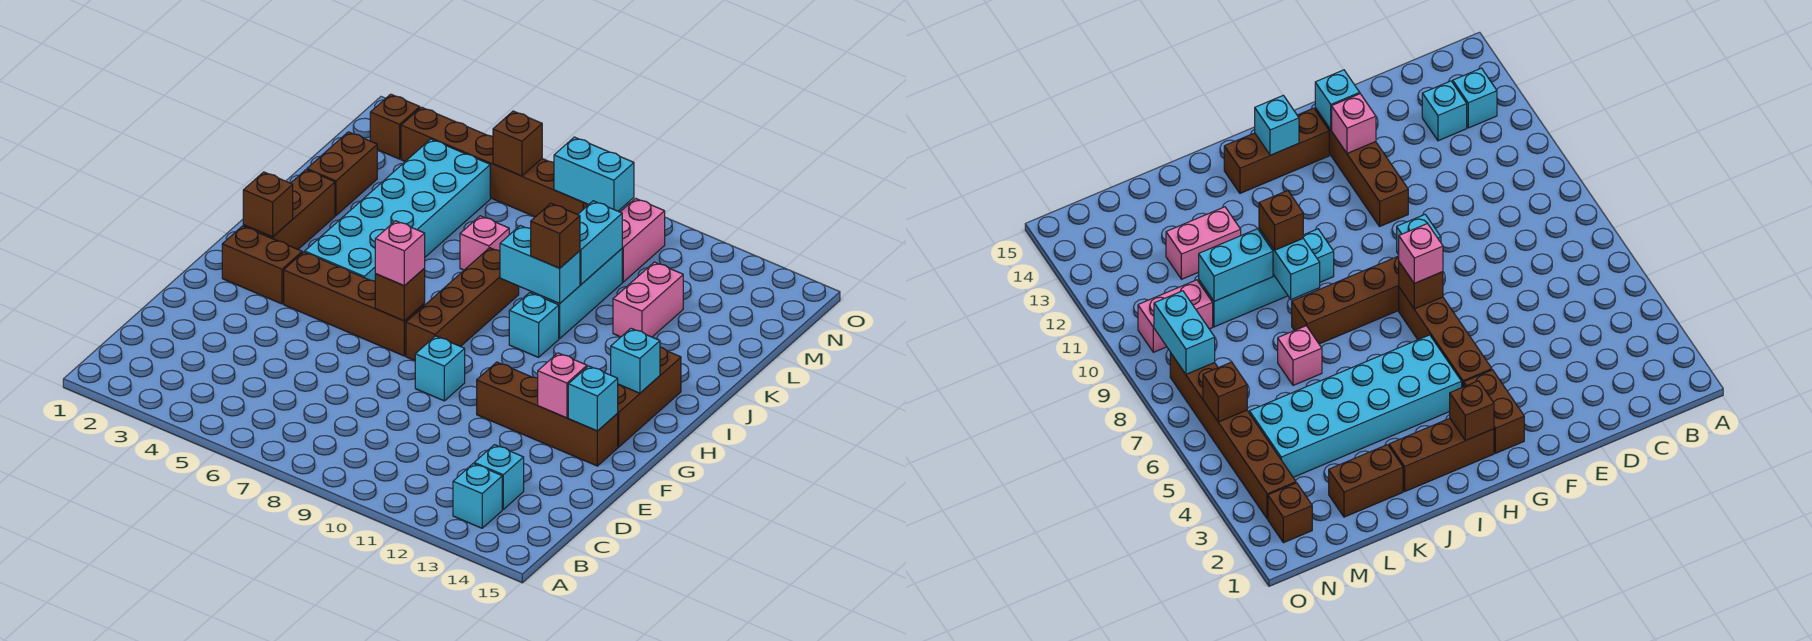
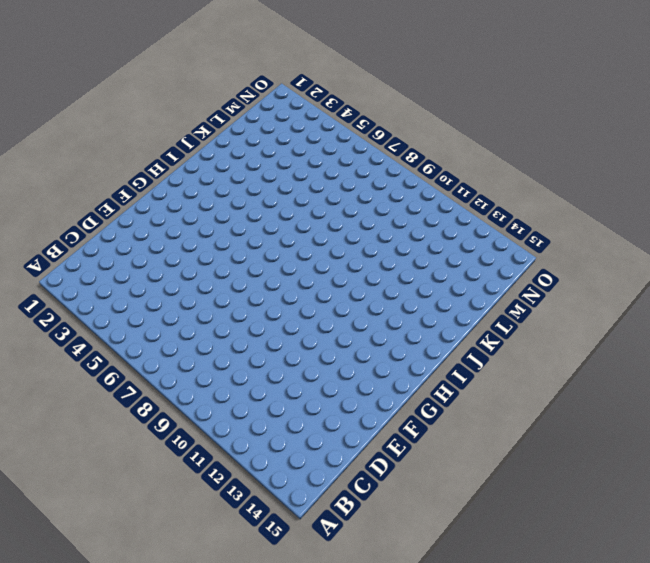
none -> cyan 1x1 brick [453,463,502,528]
none -> cyan 1x1 brick [474,445,524,509]
none -> cyan 1x1 brick [415,336,465,401]

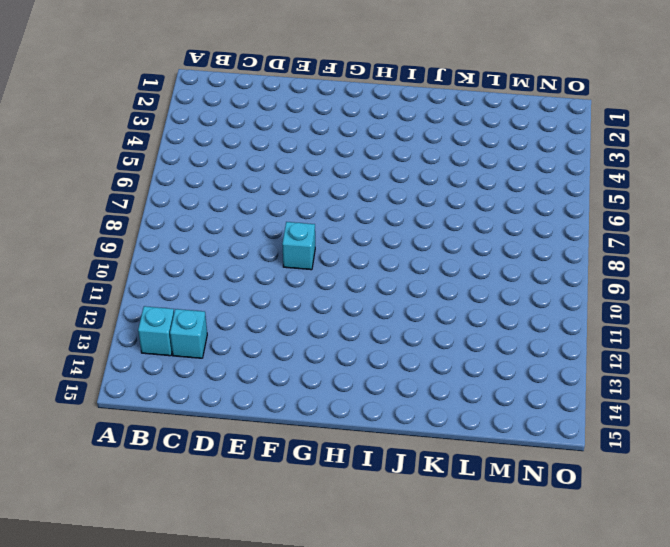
none -> brown 1x4 brick [477,362,618,466]
none -> brown 1x2 brick [222,226,302,304]
none -> brown 1x4 brick [284,252,425,356]

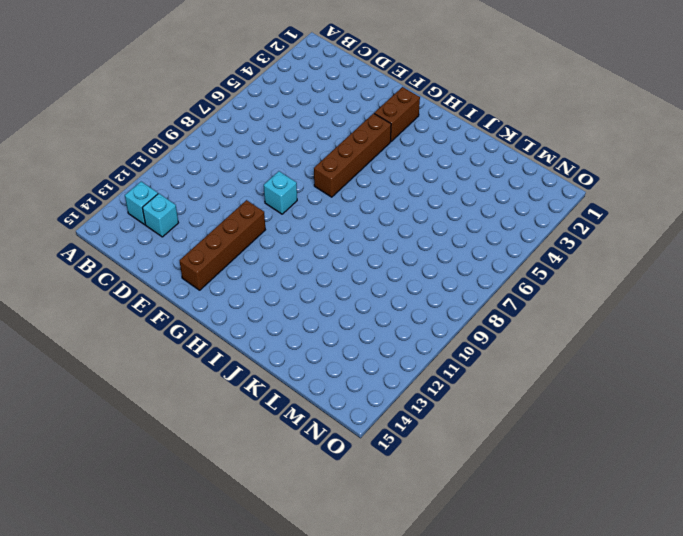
none -> brown 1x4 brick [406,248,519,360]
none -> brown 1x3 brick [617,347,681,447]
none -> brown 1x3 brick [243,170,335,249]

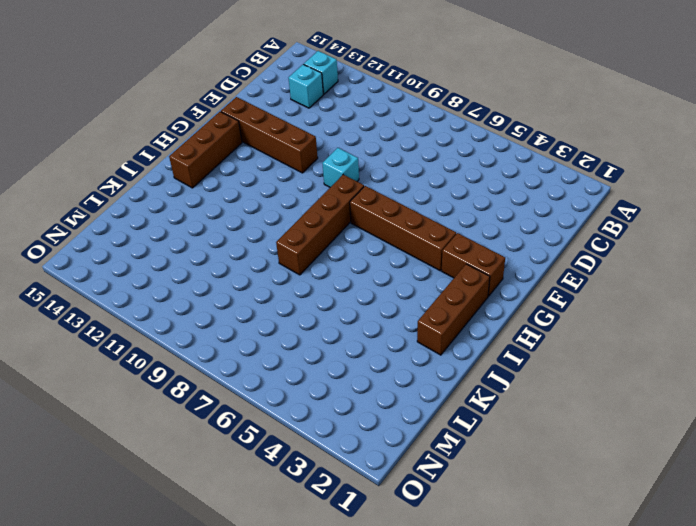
none -> cyan 2x6 brick [305,139,490,281]
none -> cyan 1x1 brick [509,293,559,357]
none -> cyan 1x3 brick [531,249,622,339]

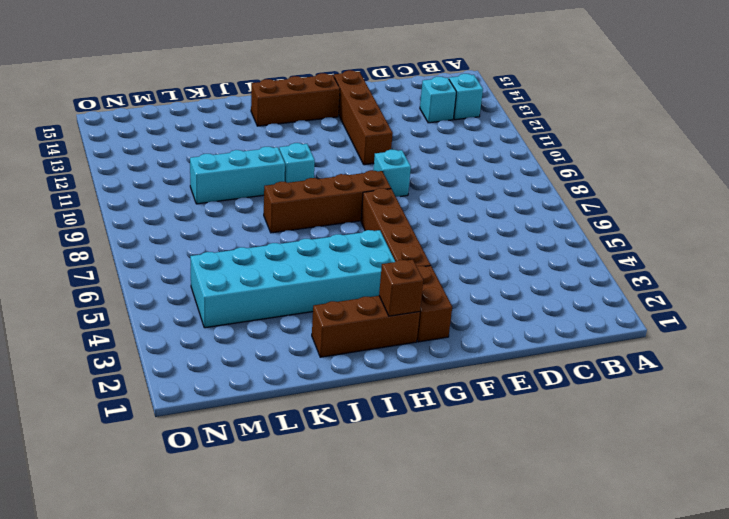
none -> brown 1x2 brick [307,132,377,216]
none -> pink 1x1 brick [460,216,509,270]
none -> pink 1x2 brick [613,262,683,337]

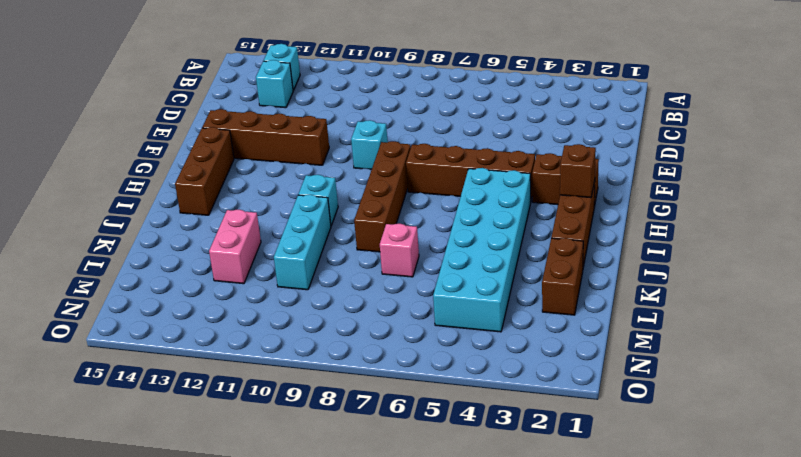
none -> pink 1x2 brick [621,198,665,282]
none -> brown 1x1 brick [370,94,420,159]
none -> brown 1x6 brick [401,107,589,217]

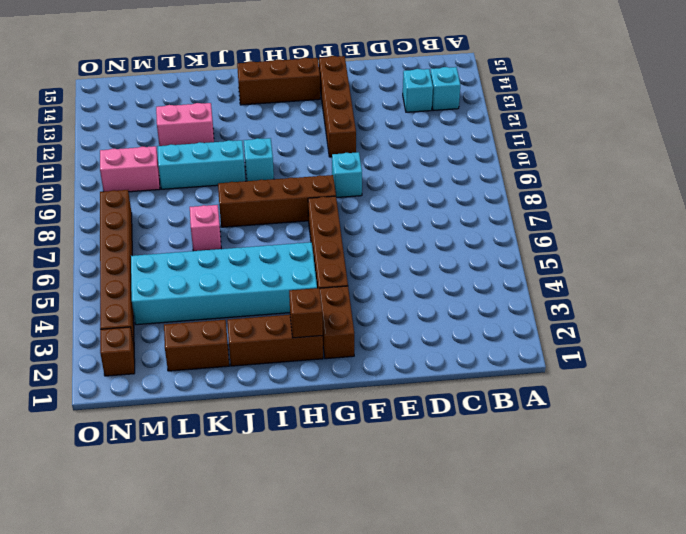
none -> pink 1x1 brick [538,353,587,418]
none -> cyan 1x1 brick [568,366,618,431]
none -> brown 1x1 brick [375,269,425,321]

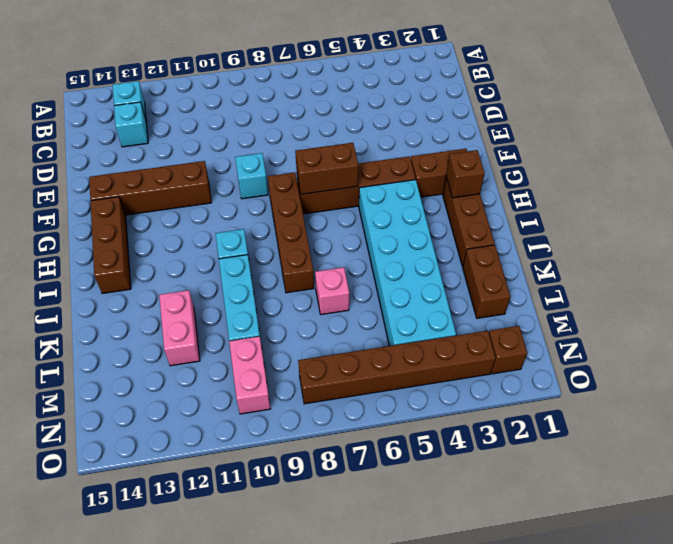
brown 1x2 brick [295,143,358,194] -> brown 1x1 brick [375,269,425,321]
none -> pink 1x1 brick [538,353,587,418]
none -> cyan 1x1 brick [568,366,618,431]
none -> cyan 1x1 brick [611,328,660,393]

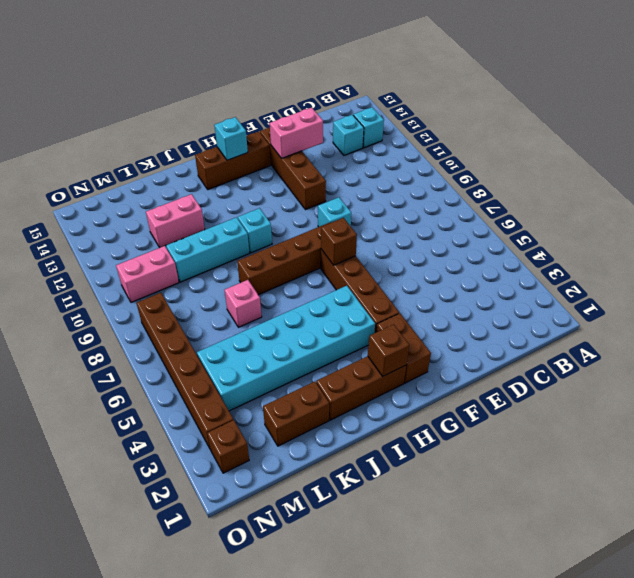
pink 1x2 brick [270,108,323,158] -> pink 1x1 brick [538,353,587,418]
none -> cyan 1x1 brick [568,366,618,431]
none -> cyan 1x2 brick [500,226,580,303]
none -> cyan 1x2 brick [578,201,622,285]

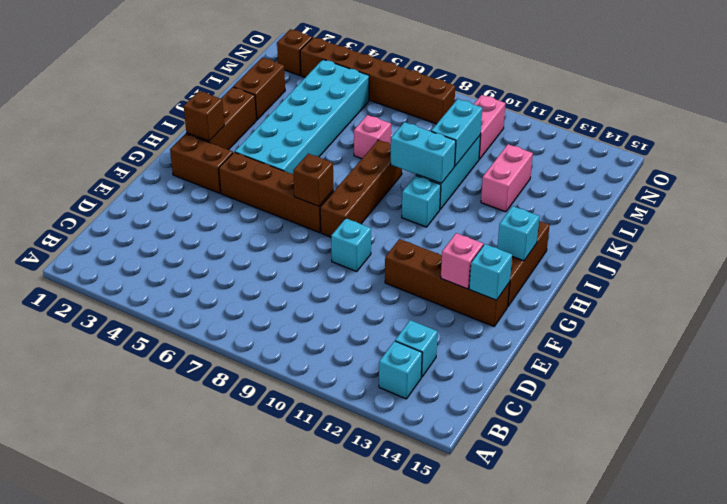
none -> brown 1x1 brick [493,111,542,176]
none -> cyan 1x2 brick [554,137,634,211]
none -> pink 1x1 brick [375,221,425,286]

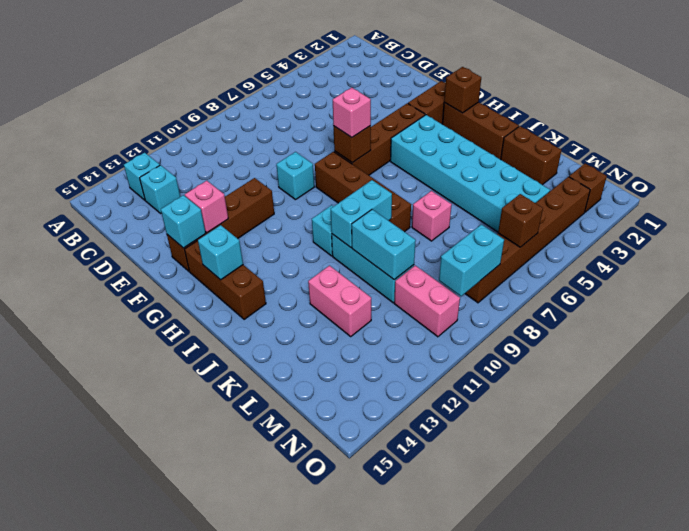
none -> brown 1x1 brick [531,203,580,268]

